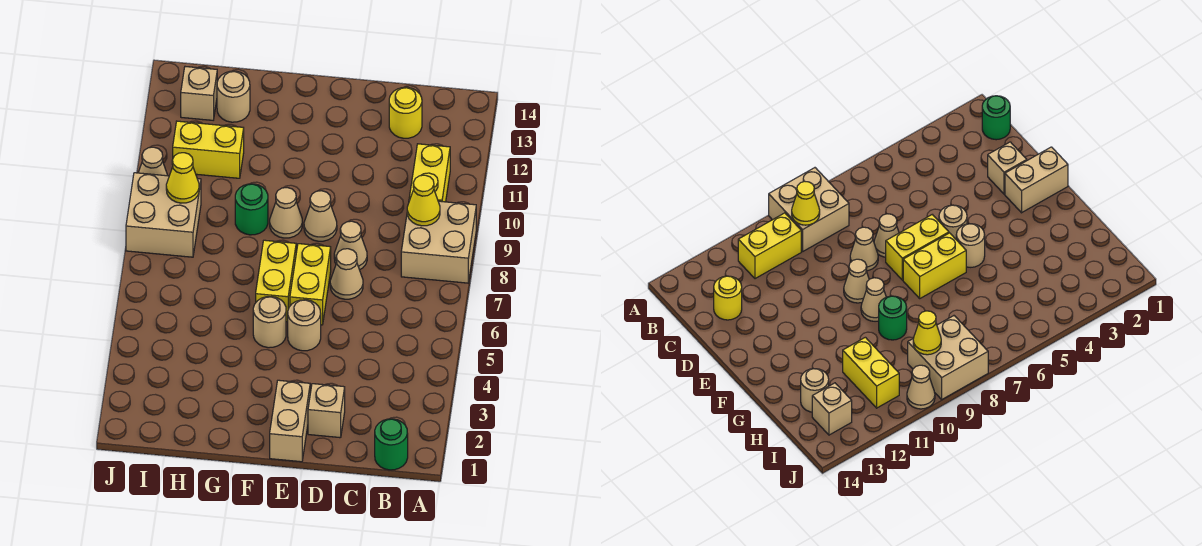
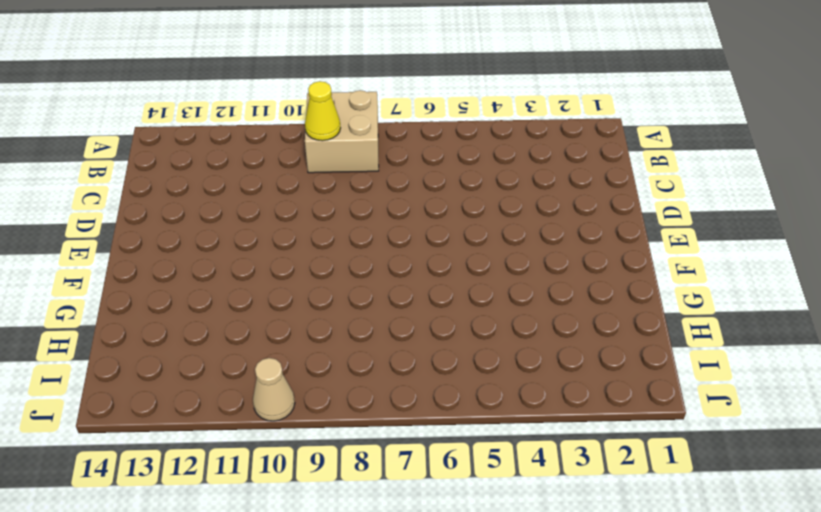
none -> green 1x1 round brick [375,419,408,470]
none -> yellow 1x2 brick [409,144,450,202]
none -> yellow 1x1 round brick [389,87,422,138]

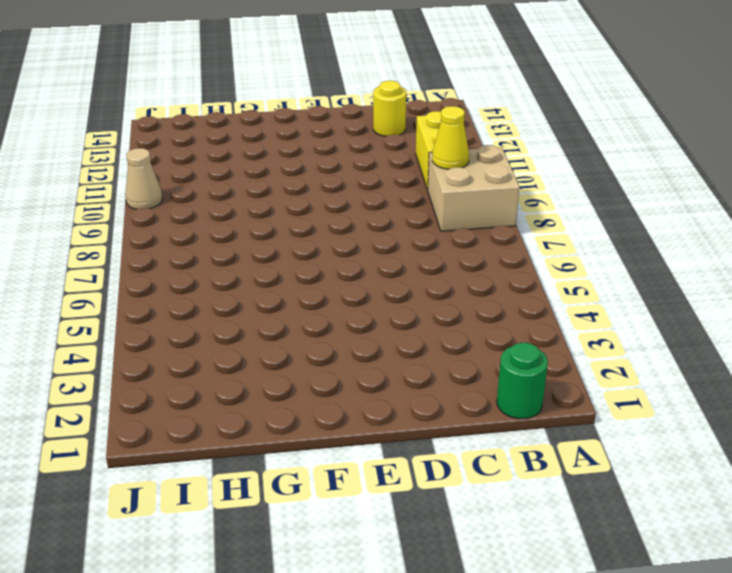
none -> tan 1x1 brick [308,384,345,438]
none -> tan 1x1 cone [330,249,363,299]
none -> tan 1x1 cone [334,221,367,270]

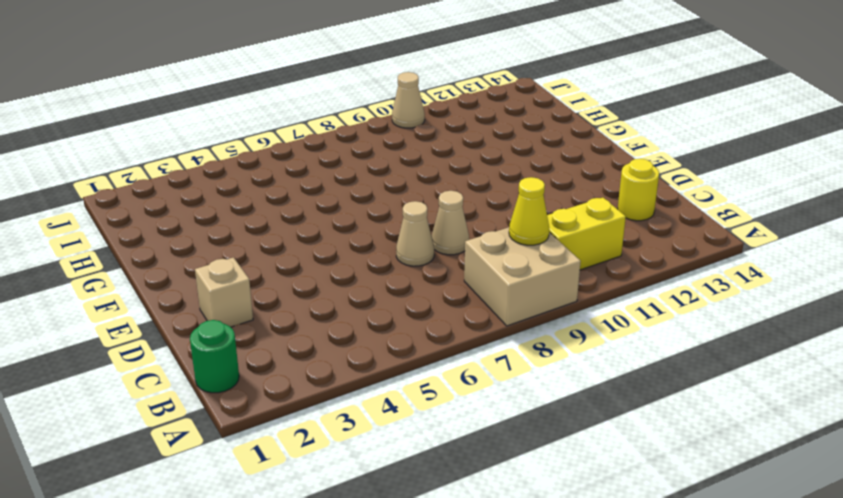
none -> tan 1x2 brick [270,380,310,462]
none -> tan 1x1 round brick [288,300,321,351]
none -> yellow 1x2 brick [290,244,331,325]

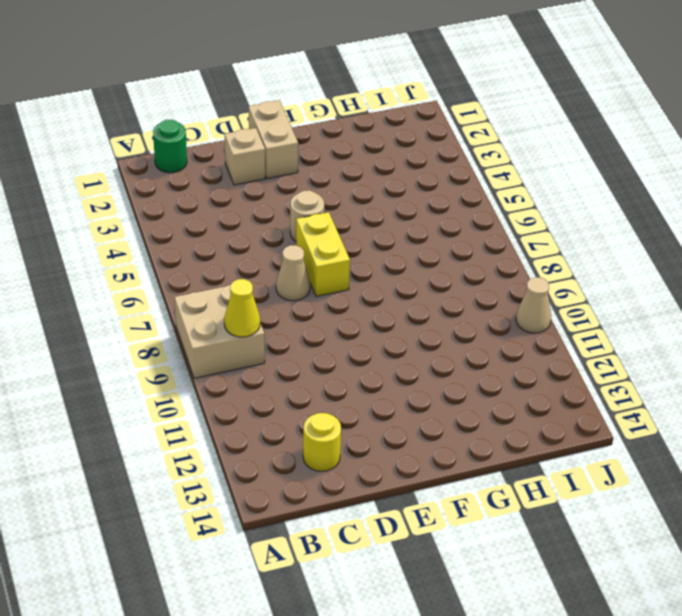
none -> yellow 1x2 brick [409,144,450,202]
none -> tan 1x1 cone [334,221,367,270]
none -> tan 1x1 cone [304,191,337,241]

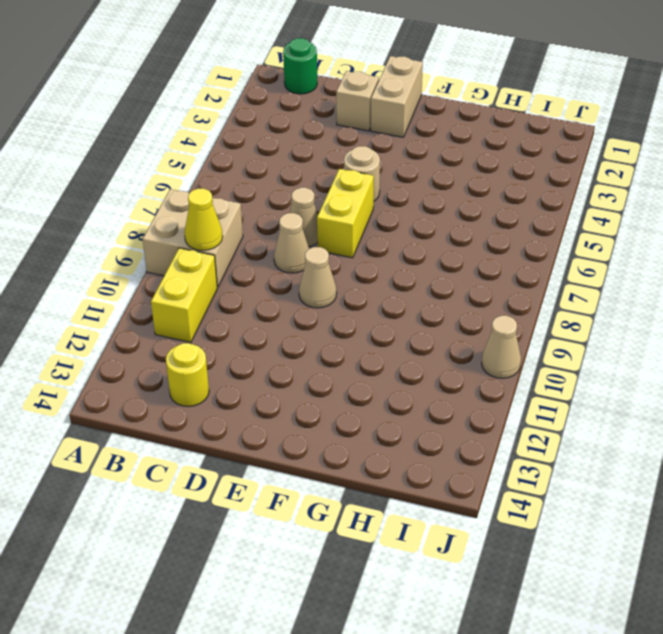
none -> tan 1x1 round brick [253,297,286,348]
none -> yellow 1x2 brick [256,240,296,322]
none -> tan 1x1 cone [270,188,302,238]

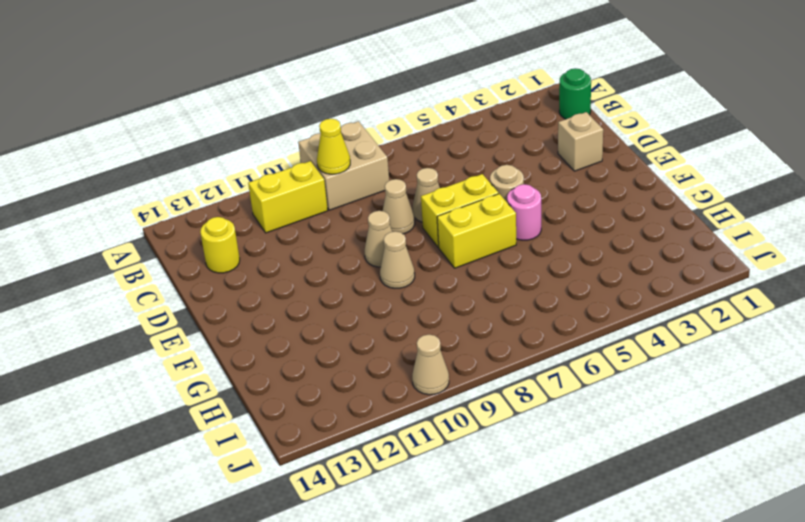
pink 1x1 round brick [507,184,541,240] -> tan 1x1 round brick [253,297,286,348]
none -> tan 1x2 brick [270,380,310,462]
none -> green 1x1 round brick [235,184,268,235]
none -> yellow 1x2 brick [173,121,244,178]

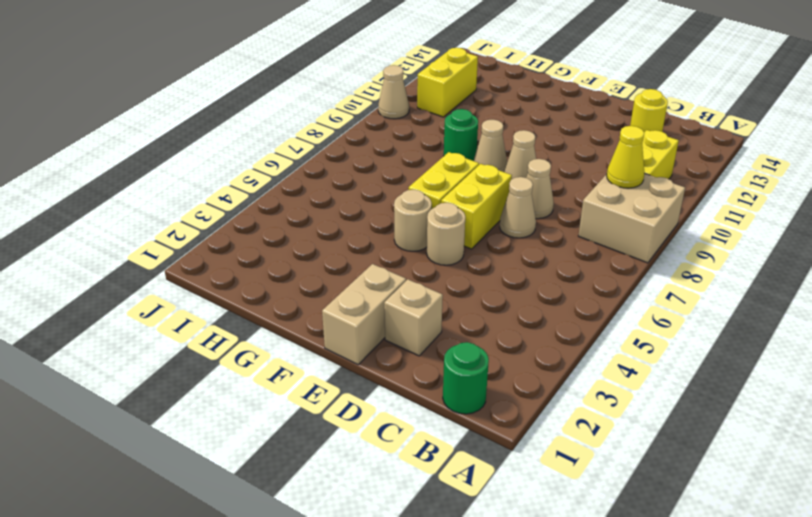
yellow 1x2 brick [417,48,478,117] -> yellow 1x2 brick turned to [173,121,244,178]
none -> tan 1x1 round brick [217,71,250,122]
none -> tan 2x2 brick [126,173,201,257]
none -> tan 1x1 brick [181,67,217,120]

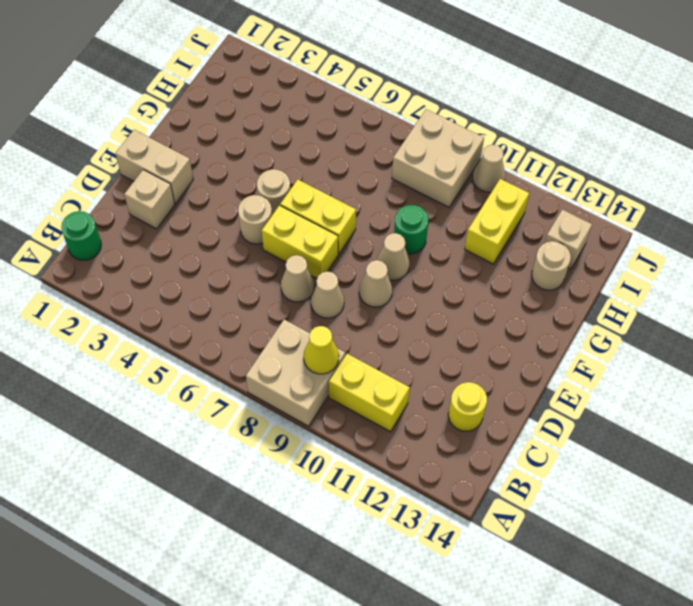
none -> yellow 1x1 cone [166,153,199,203]

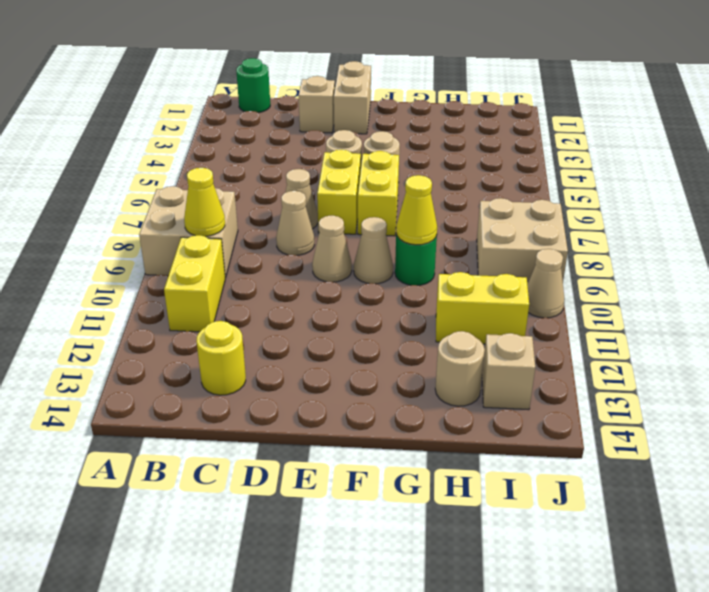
yellow 1x1 cone [396,175,437,245] -> yellow 1x1 cone moved to [166,153,199,203]

